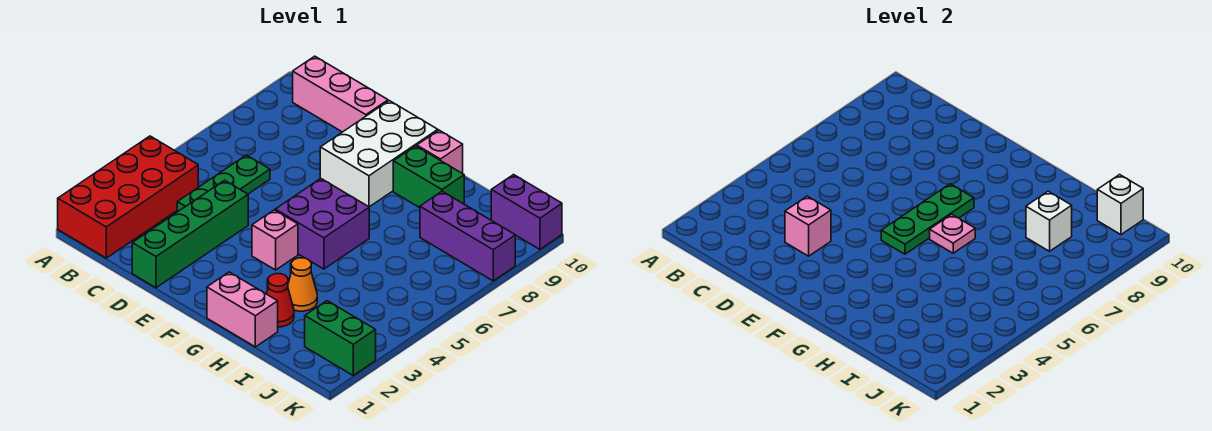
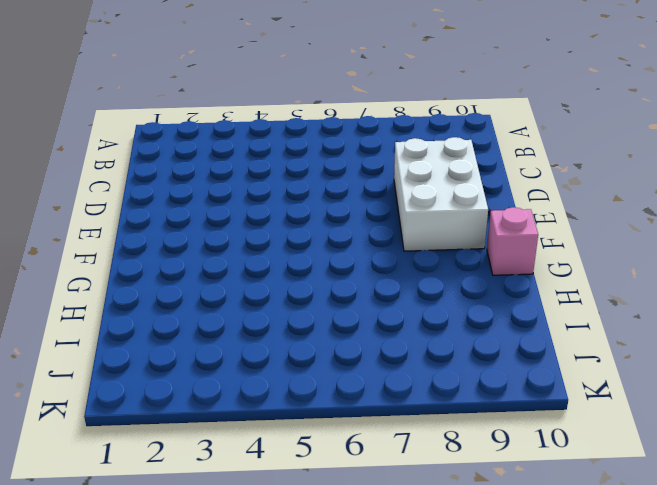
white 2x3 brick [394,137,488,251] -> white 2x3 brick turned to [320,101,438,207]
none -> red 2x4 brick [58,136,198,258]
none -> pink 1x3 brick [293,56,388,132]
none -> green 1x3 plate [177,155,270,212]

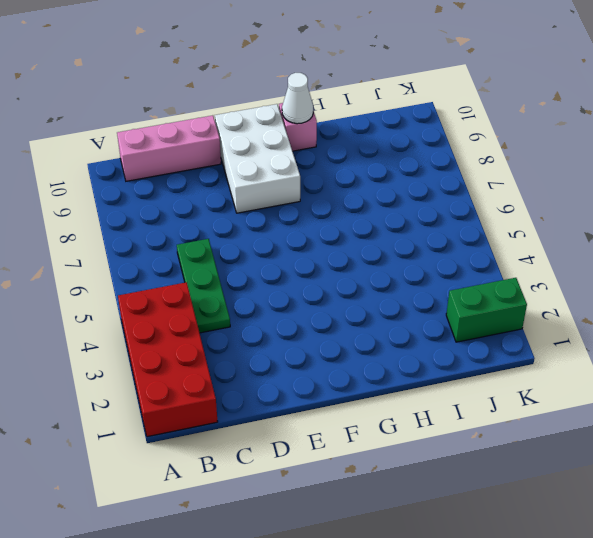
white 1x1 cone [282,73,313,124] -> none
none -> green 1x4 brick [132,180,248,288]
none -> pink 1x1 brick [252,210,298,270]
none -> purple 2x2 brick [275,178,369,269]

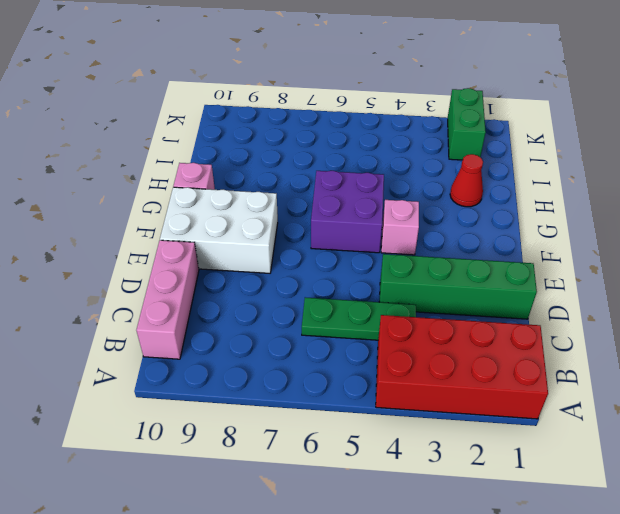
none -> pink 1x2 brick [207,272,278,347]
none -> green 1x2 brick [393,146,464,208]
none -> orange 1x1 cone [288,258,317,311]

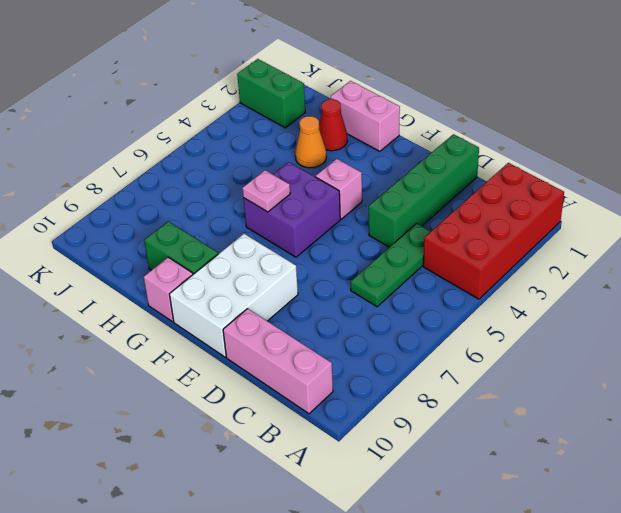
none -> purple 1x3 brick [420,191,515,281]
none -> purple 1x2 brick [491,175,562,249]
none -> pink 1x1 brick [785,196,831,256]

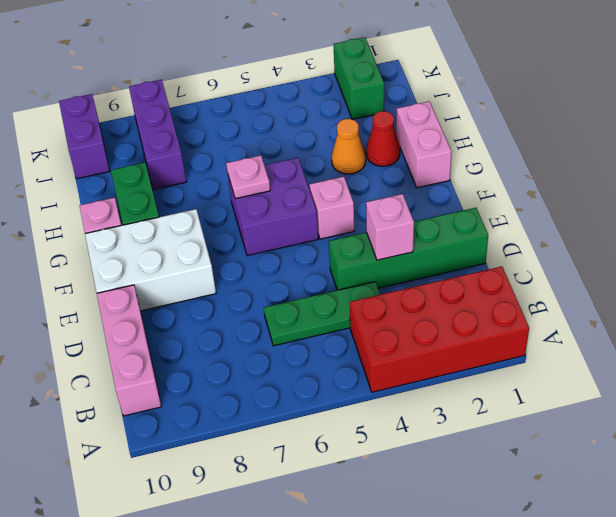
none -> green 1x3 plate [881,184,974,254]
none -> white 1x1 brick [1026,191,1072,251]
none -> white 1x1 brick [1097,175,1143,235]

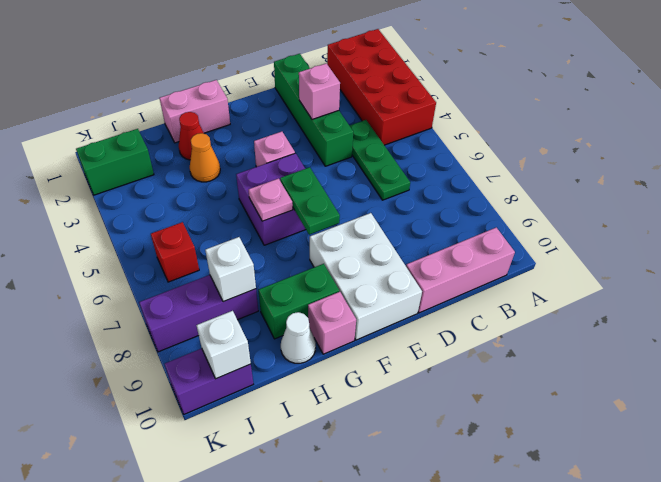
green 1x2 plate [280,167,340,235] -> green 1x3 plate [881,184,974,254]
white 1x1 cone [281,312,316,363] -> none
red 1x1 brick [151,222,199,282] -> none

